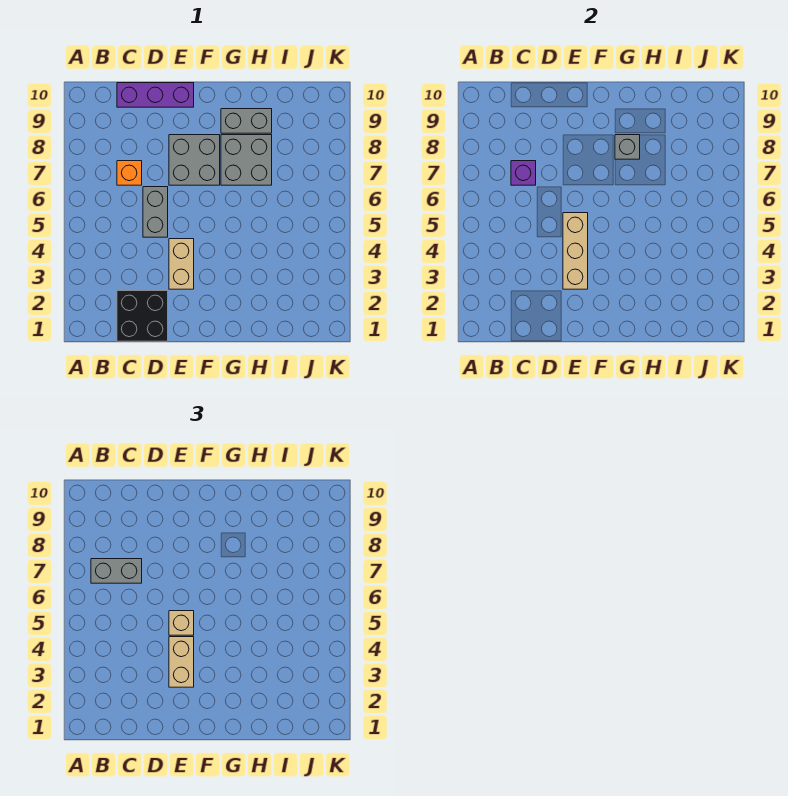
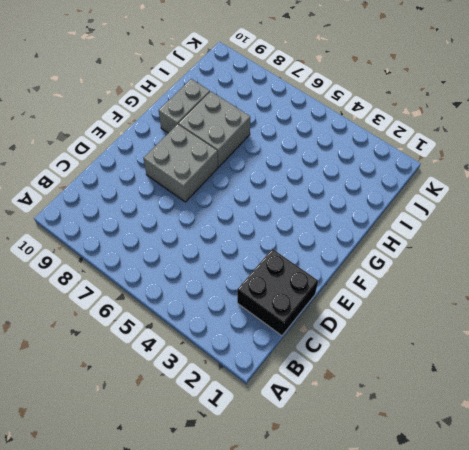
none -> orange 1x1 brick [117,161,142,185]
none -> purple 1x3 brick [117,83,194,107]
none -> grey 1x2 brick [143,187,168,237]

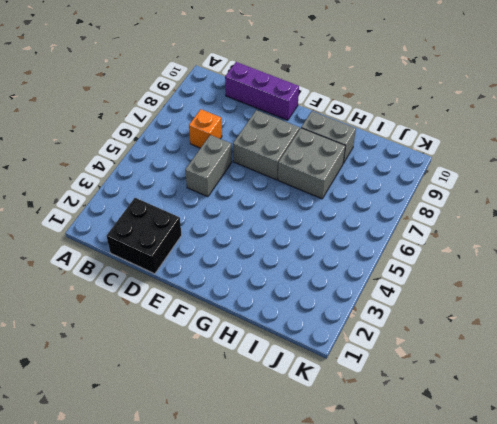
none -> tan 1x2 brick [169,239,194,289]
none -> purple 1x1 brick [511,161,536,185]
none -> tan 1x3 brick [563,213,588,289]

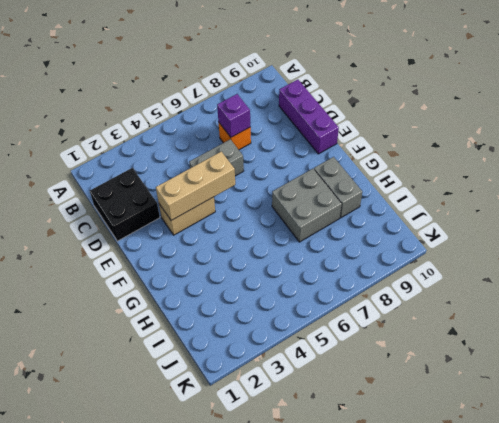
none -> grey 2x2 brick [169,135,220,185]
none -> grey 1x1 brick [615,135,640,159]
none -> grey 1x2 brick [91,559,142,583]

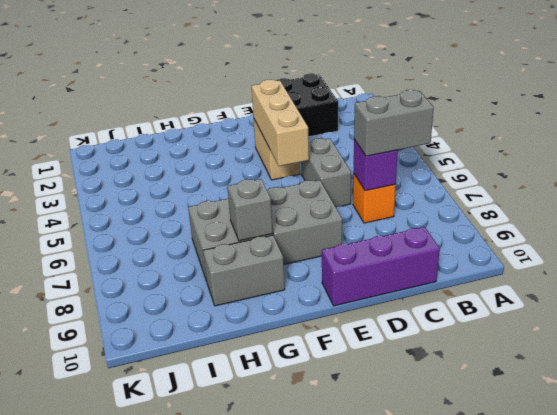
none -> tan 1x2 brick [169,637,194,687]
none -> tan 1x1 brick [169,611,194,635]

